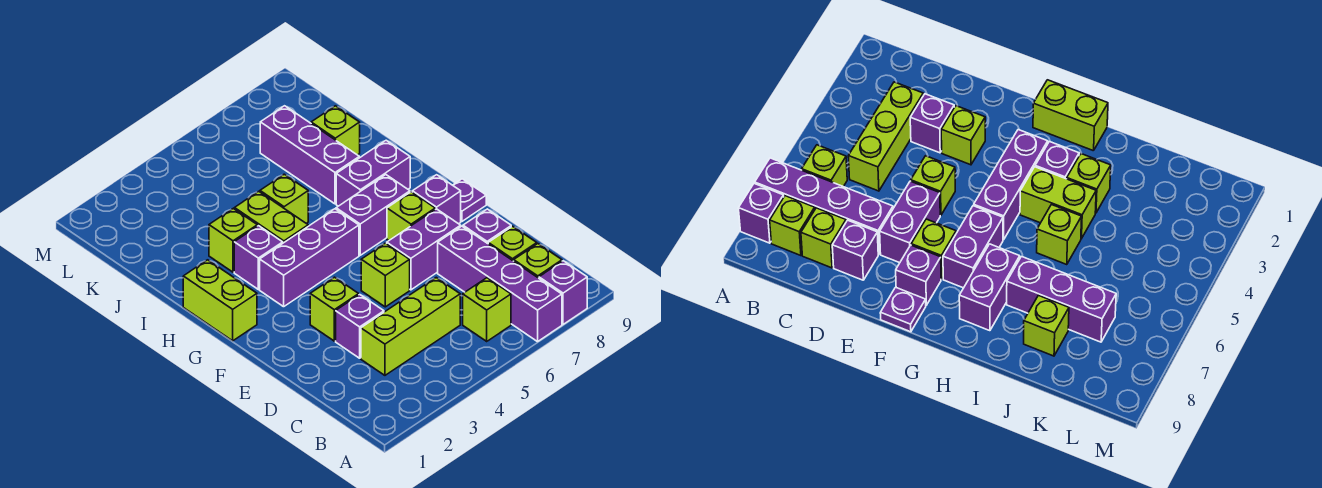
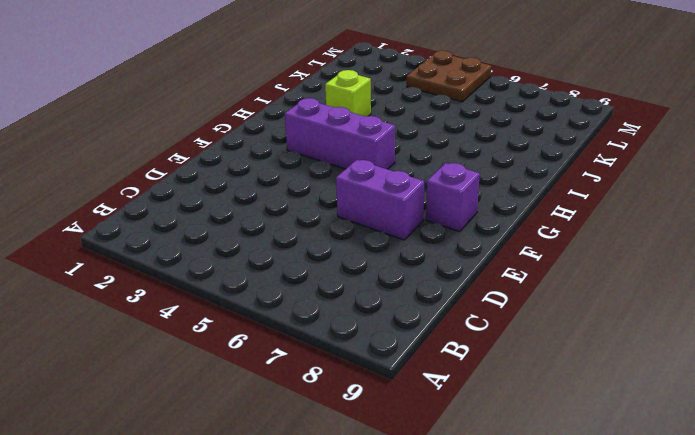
brown 2x2 plate [407,51,491,102] -> none
none -> purple 1x4 brick [438,226,562,342]
none -> purple 1x1 brick [539,261,587,324]
none -> lime 1x1 brick [463,278,511,341]

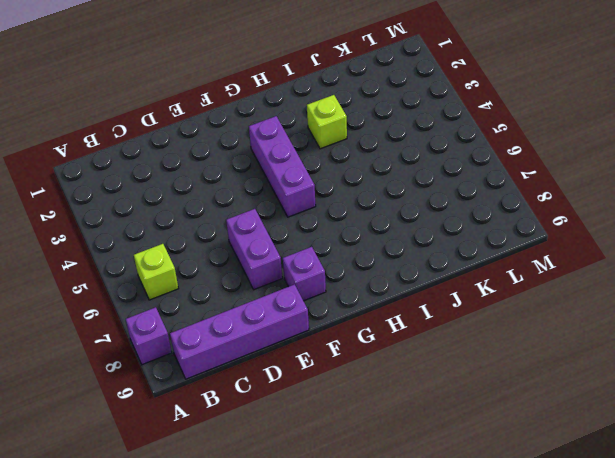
purple 1x4 brick [170,284,309,379] -> purple 1x4 brick moved to [438,226,562,342]
none -> lime 1x1 brick [514,244,562,278]
none -> lime 1x3 brick [361,278,460,375]
none -> lime 1x1 brick [488,226,537,261]

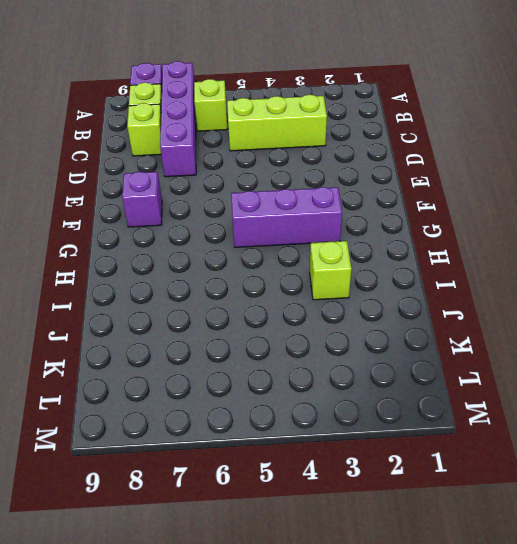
none -> purple 1x1 brick [336,295,384,358]
none -> purple 1x1 brick [463,209,511,244]
none -> lime 1x1 brick [310,277,359,341]

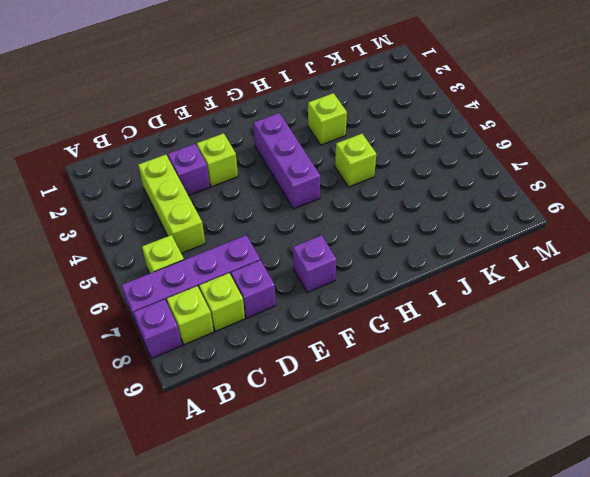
none -> lime 1x1 brick [361,243,410,307]
none -> purple 1x2 brick [387,209,461,290]
none -> lime 1x1 brick [387,192,435,240]

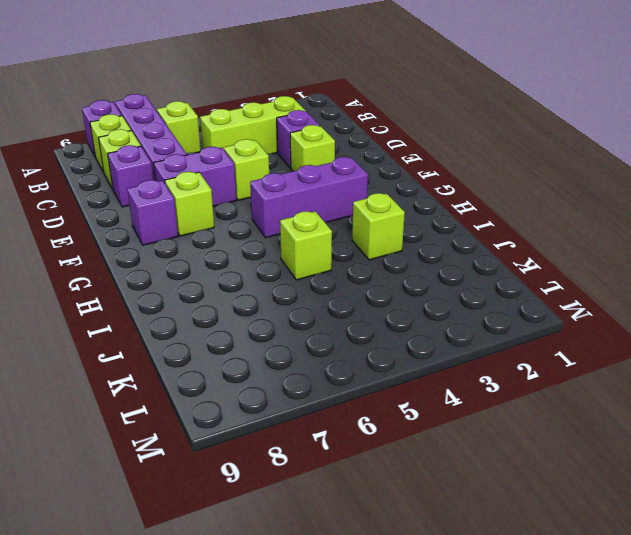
none -> purple 1x1 plate [453,179,486,221]
none -> lime 1x2 brick [183,260,257,341]
none -> purple 1x2 brick [336,175,410,255]

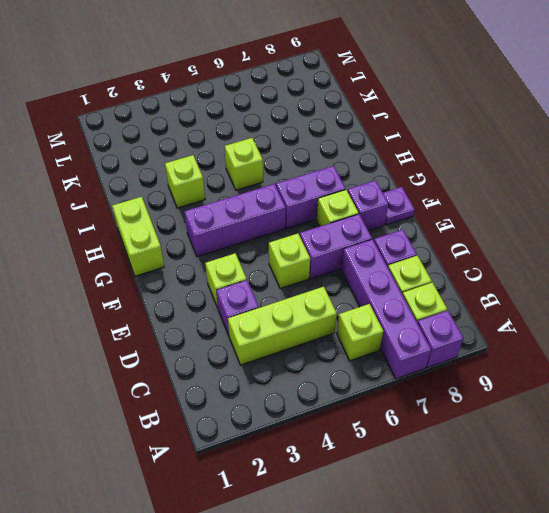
none -> purple 1x1 brick [234,226,283,289]
none -> lime 1x2 brick [235,191,308,243]
none -> purple 1x2 brick [336,140,410,206]

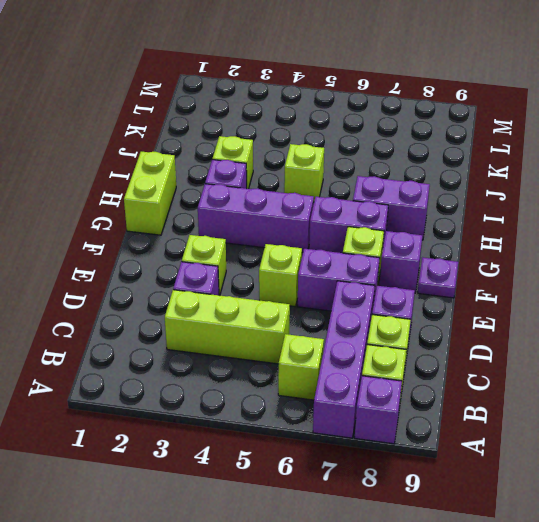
none -> lime 1x2 brick [235,191,308,243]
none -> purple 1x3 brick [260,106,359,204]
none -> lime 1x1 brick [311,106,360,155]

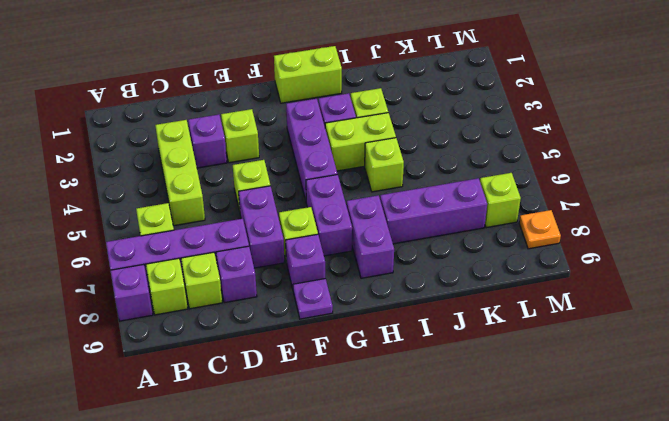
lime 1x1 brick [480,173,521,228] -> lime 1x1 brick moved to [311,106,360,155]
orange 1x1 plate [519,210,561,249] -> none

